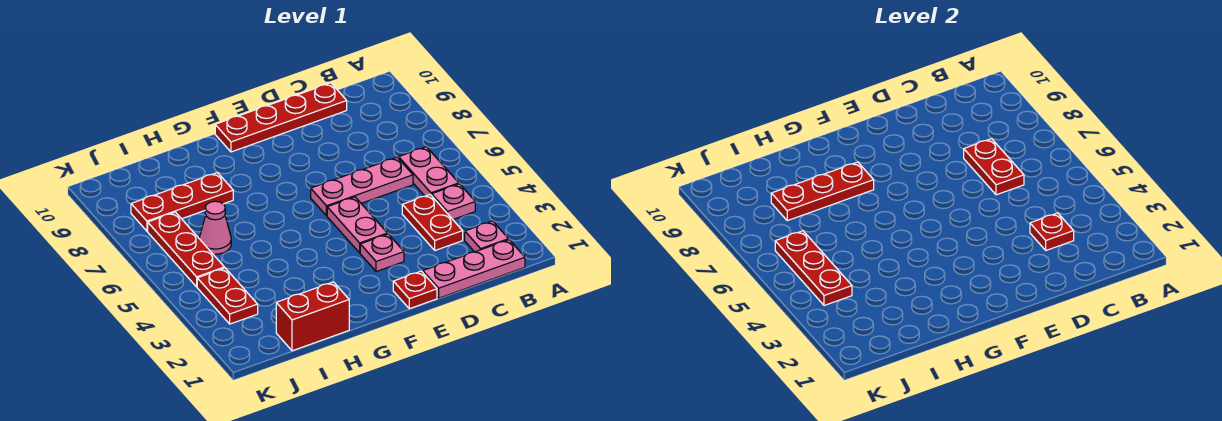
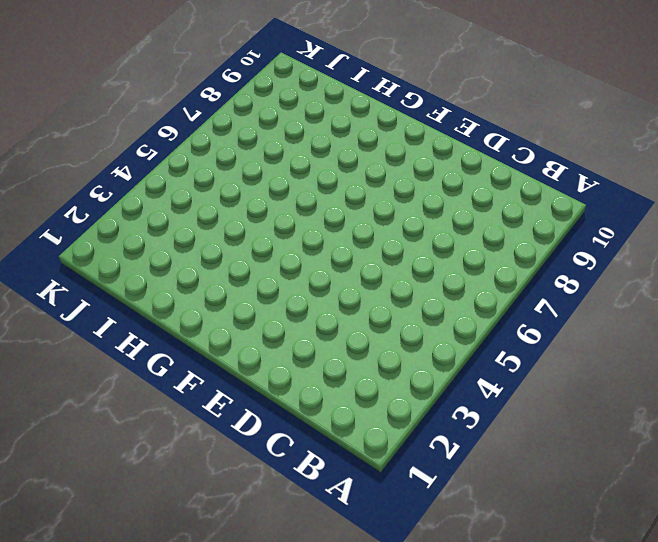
none -> pink 1x3 plate [423,240,525,298]
none -> pink 1x1 plate [465,221,508,252]
none -> pink 1x1 plate [432,184,475,219]

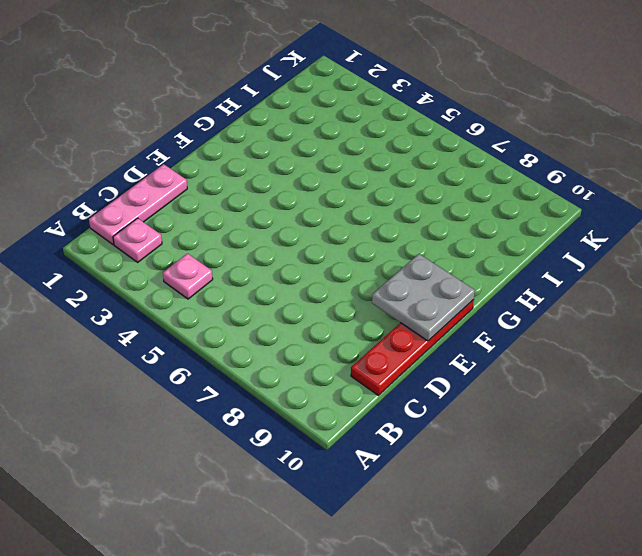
grey 2x2 plate [372,254,475,341] -> none
none -> pink 1x2 plate [399,147,459,196]
none -> red 1x2 plate [402,195,463,250]
none -> pink 1x3 plate [311,157,413,216]

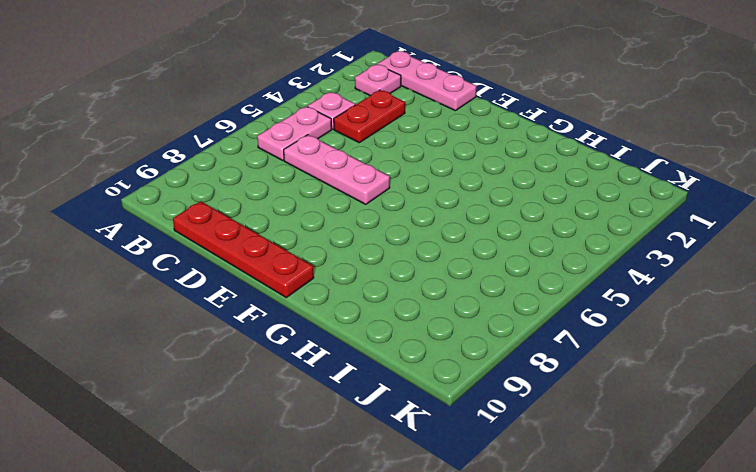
none -> red 1x1 plate [393,271,437,309]
none -> pink 1x1 plate [360,234,404,272]
none -> pink 1x2 plate [327,197,387,253]

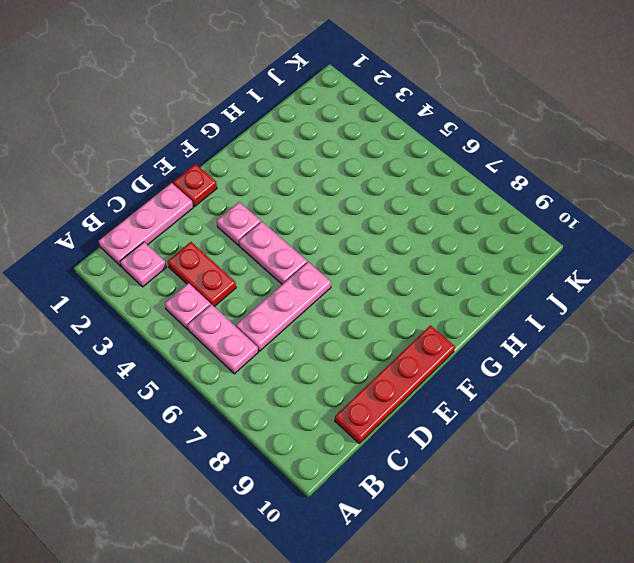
none -> red 1x2 brick [276,282,349,351]
none -> red 1x3 plate [131,173,233,231]
none -> pink 1x1 cone [199,201,231,254]

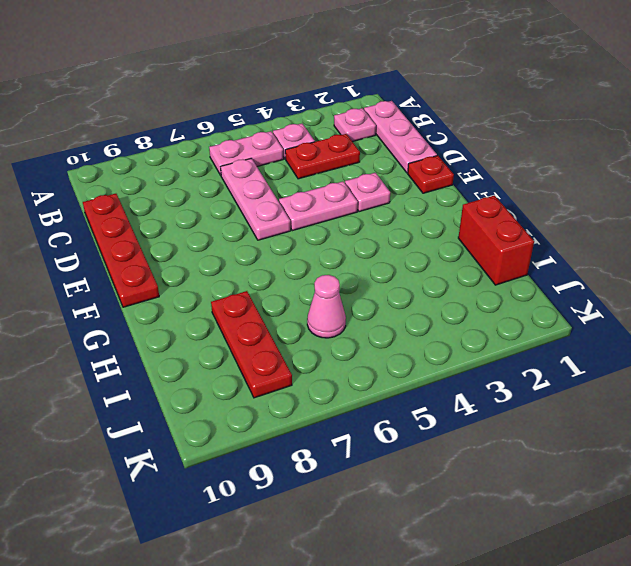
none -> red 1x2 plate [197,268,258,324]
none -> red 1x3 plate [148,212,224,287]
none -> red 1x1 plate [1030,213,1074,250]

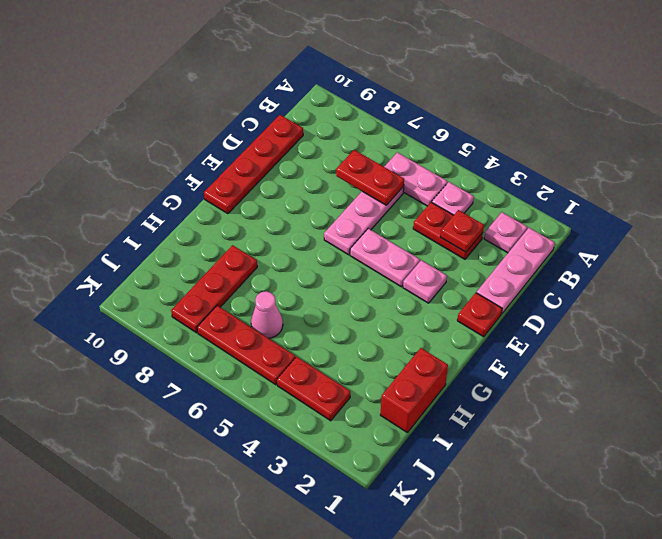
none -> red 1x3 plate [771,162,874,221]
none -> red 1x3 plate [775,231,852,306]

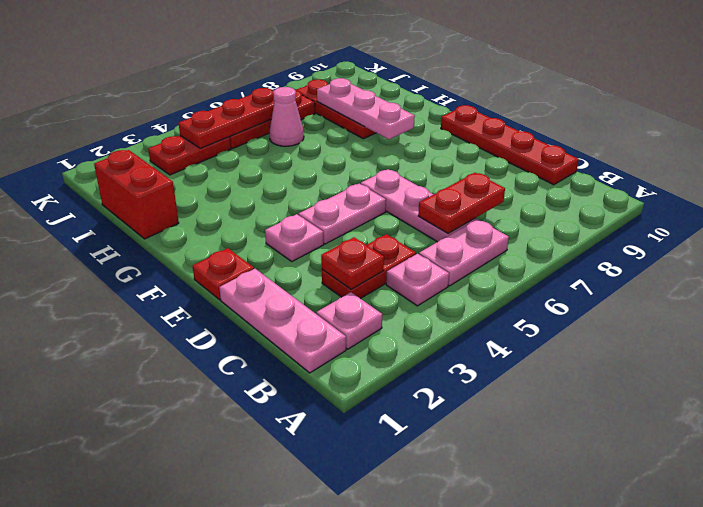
pink 1x3 plate [317,78,415,139] -> red 1x3 plate [771,162,874,221]

